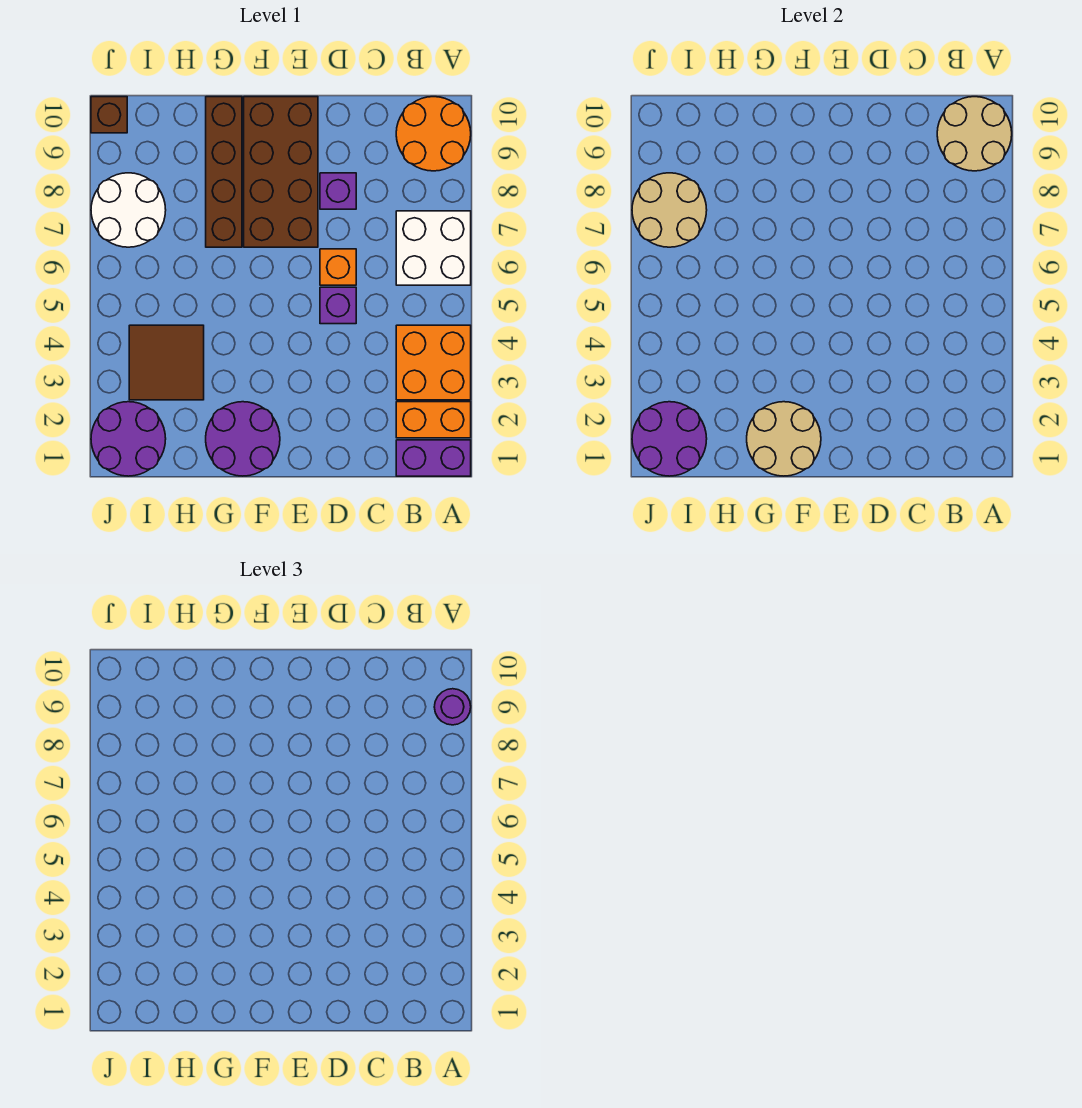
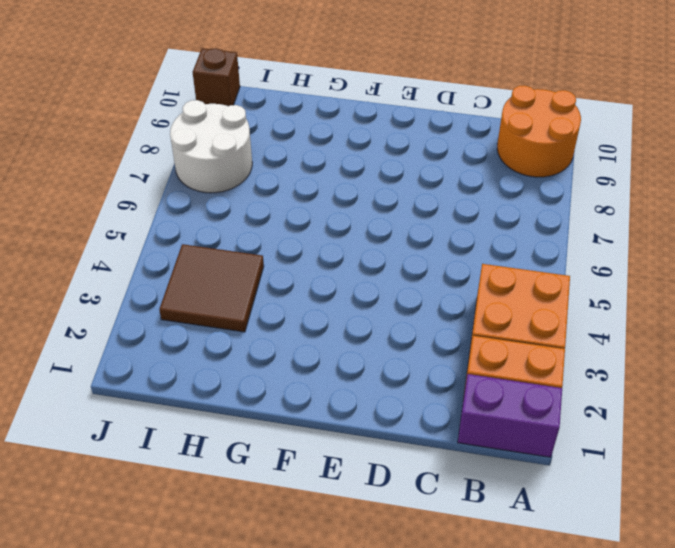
none -> white 2x2 brick [396,211,471,285]
none -> purple 1x1 brick [320,287,356,324]
none -> orange 1x1 brick [320,249,356,285]

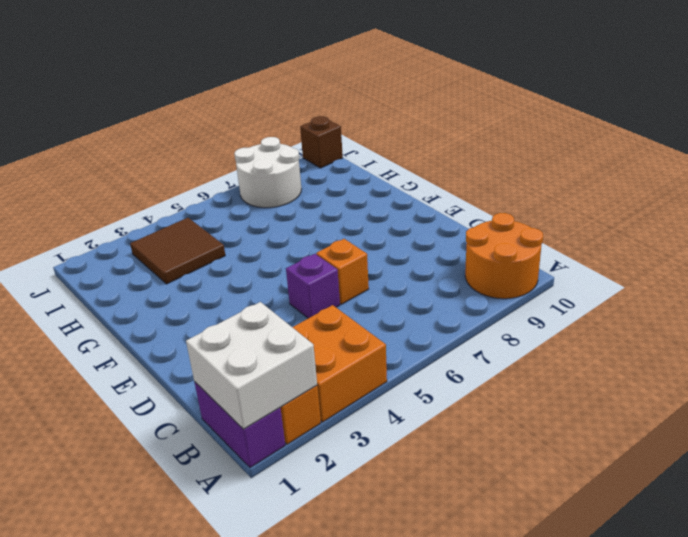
white 2x2 brick [186,302,317,429] -> white 2x2 brick moved to [396,211,471,285]
none -> purple 1x1 brick [320,173,356,209]
none -> brown 2x4 brick [244,97,318,247]
none -> purple 2x2 round brick [206,402,280,476]

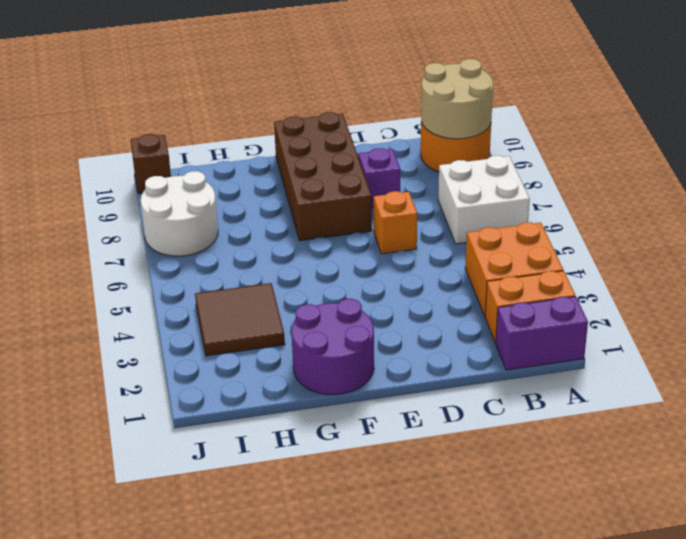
none -> purple 1x1 brick [320,287,356,324]
none -> brown 1x4 brick [206,97,242,247]
none -> purple 2x2 round brick [91,402,166,476]

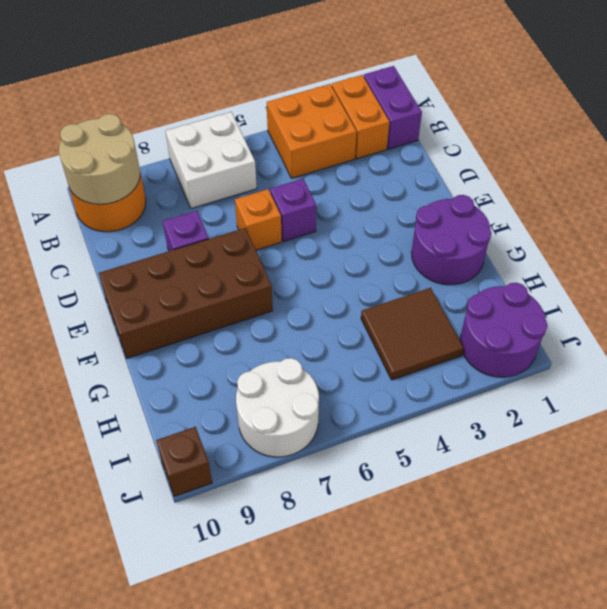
none -> brown 1x4 brick [206,97,242,247]
none -> tan 2x2 round brick [747,402,821,476]
none -> purple 2x2 round brick [632,402,707,476]

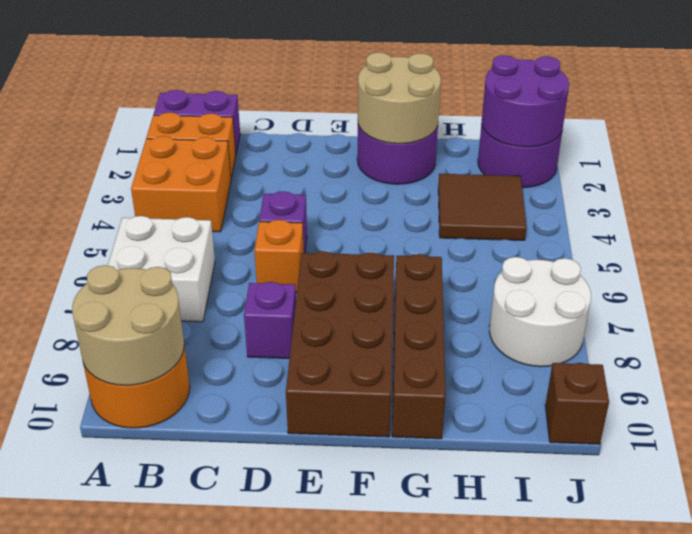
none -> tan 2x2 round brick [632,173,707,247]
none -> purple 1x1 round brick [434,689,471,725]

